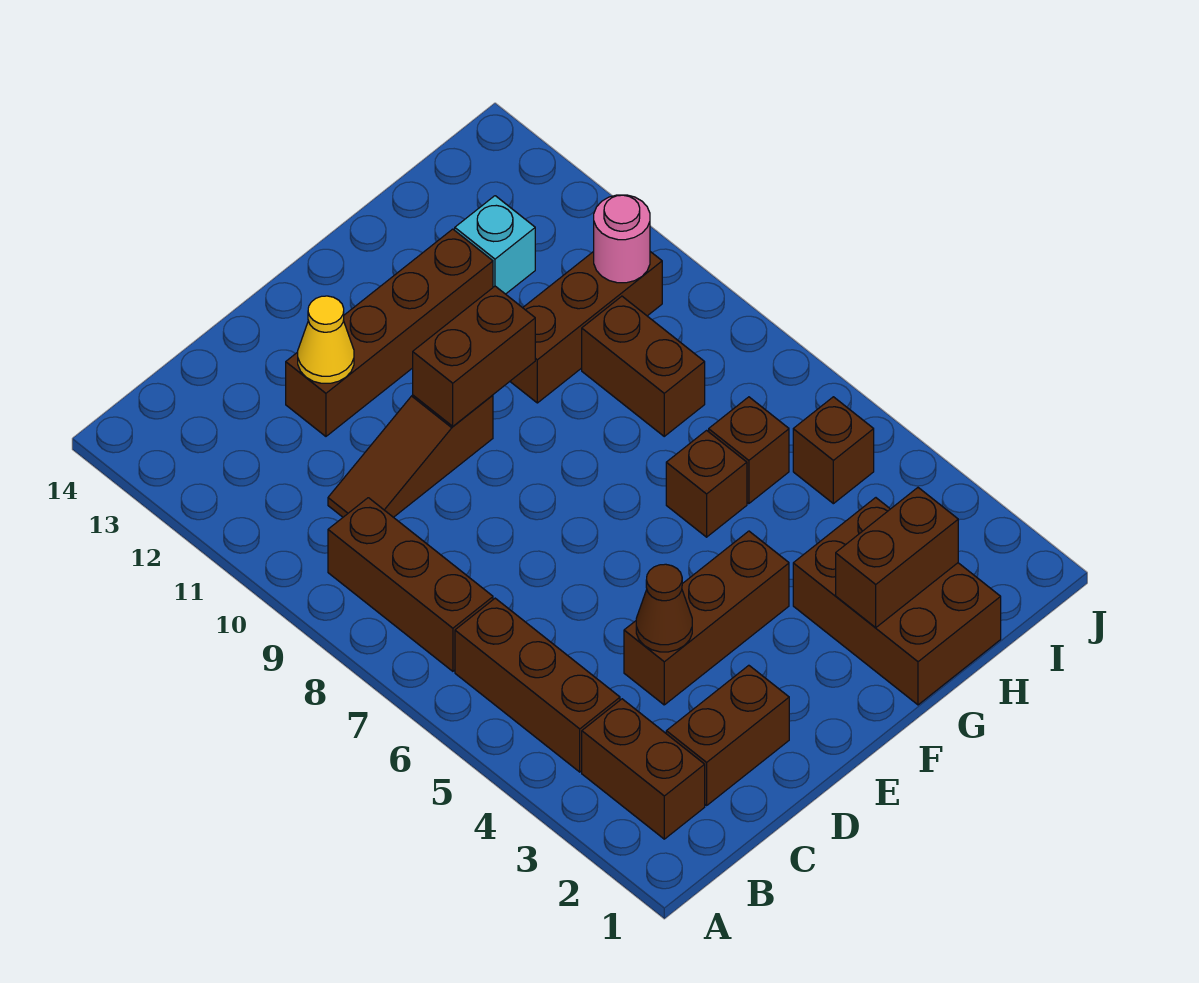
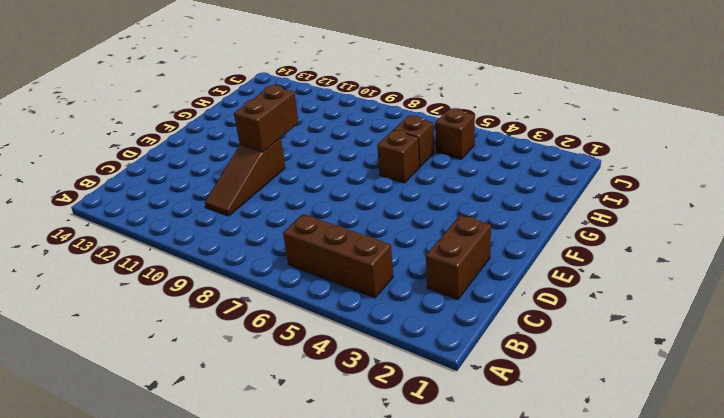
none -> brown 1x2 brick [582,699,705,839]
none -> brown 1x3 brick [328,498,493,671]
none -> brown 1x3 brick [624,531,789,705]

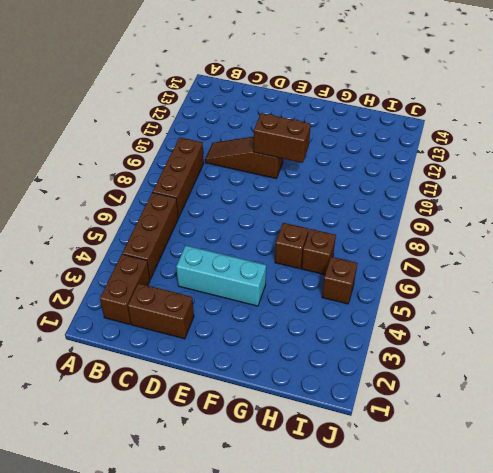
cyan 1x3 brick [176,246,266,306] -> brown 1x3 brick [624,531,789,705]
none -> brown 1x4 brick [286,229,493,436]
none -> brown 2x3 brick [793,498,1001,705]
none -> brown 1x3 brick [510,252,662,403]

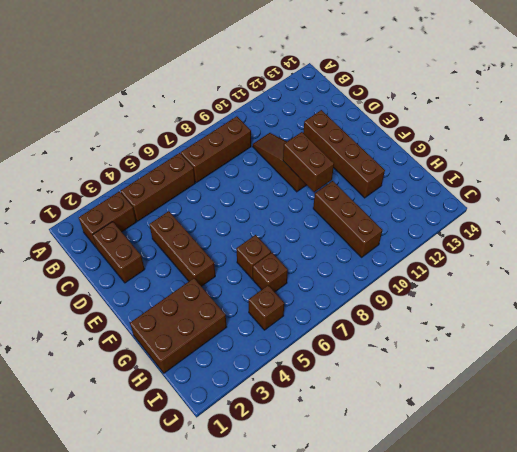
none -> brown 1x2 brick [582,296,705,436]
none -> cyan 1x1 brick [455,196,535,294]
none -> brown 1x1 cone [636,564,692,652]

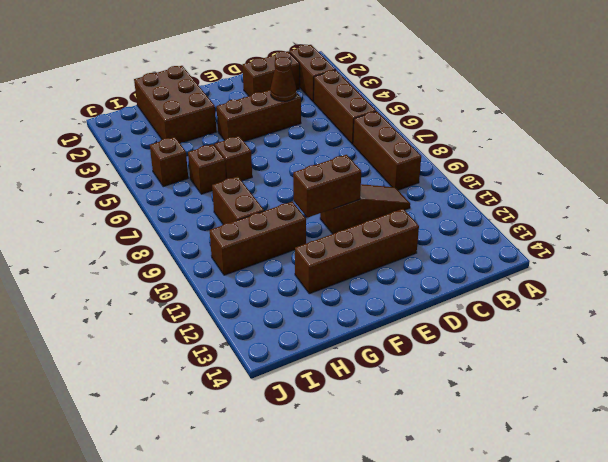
none -> cyan 1x1 brick [455,196,535,294]
none -> yellow 1x1 cone [298,296,354,383]
none -> brown 1x2 brick [836,488,958,628]

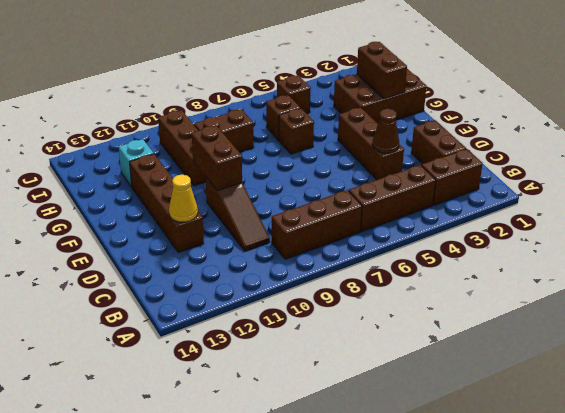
none -> pink 1x1 round brick [594,195,650,283]

